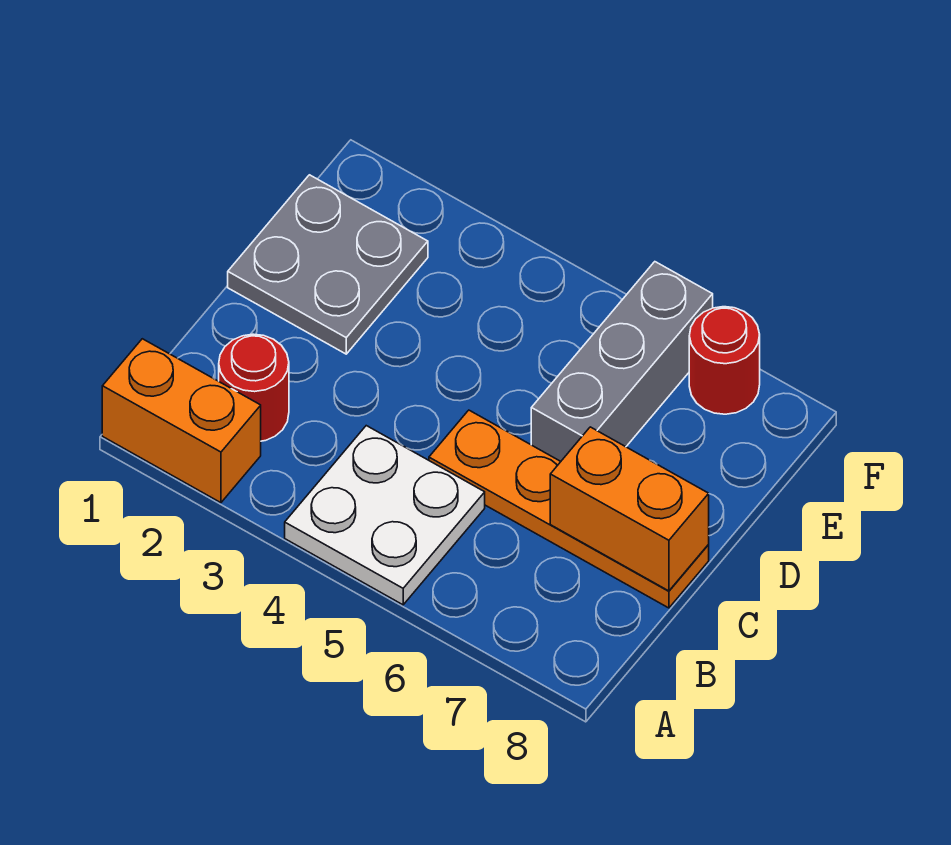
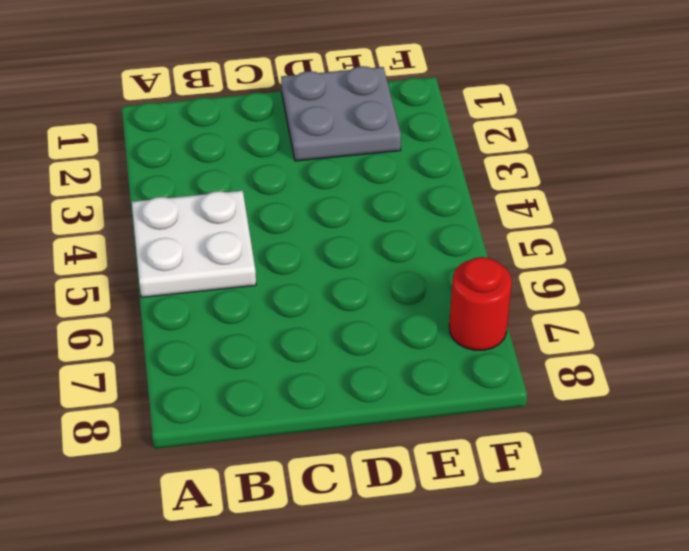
none -> orange 1x2 brick [102,339,261,503]
none -> red 1x1 round brick [219,334,289,441]

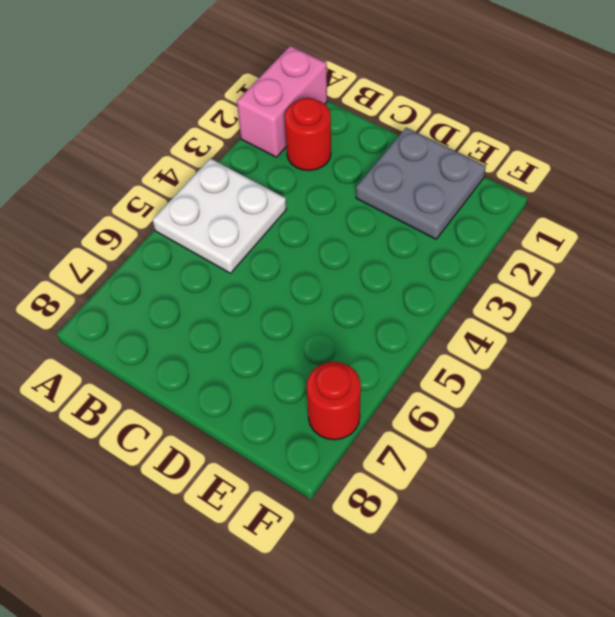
pink 1x2 brick [237,46,327,157] -> orange 1x2 brick [102,339,261,503]
none -> orange 1x4 plate [429,410,709,608]
none -> grey 1x3 brick [531,262,713,461]

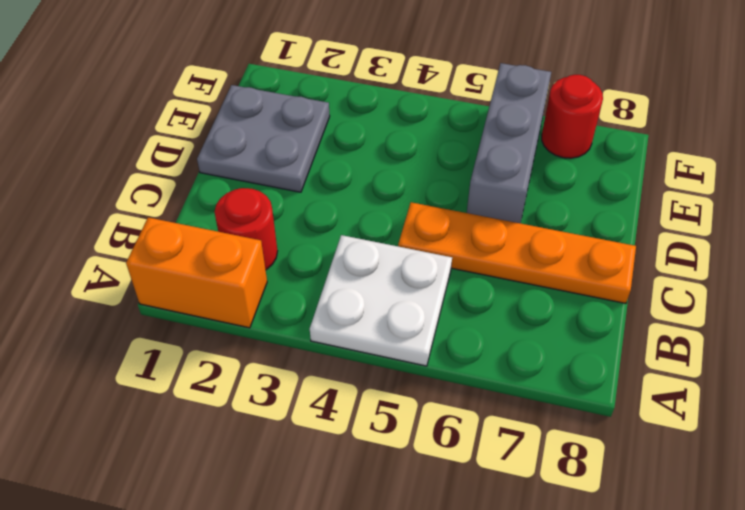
none -> orange 1x2 brick [550,427,709,591]

